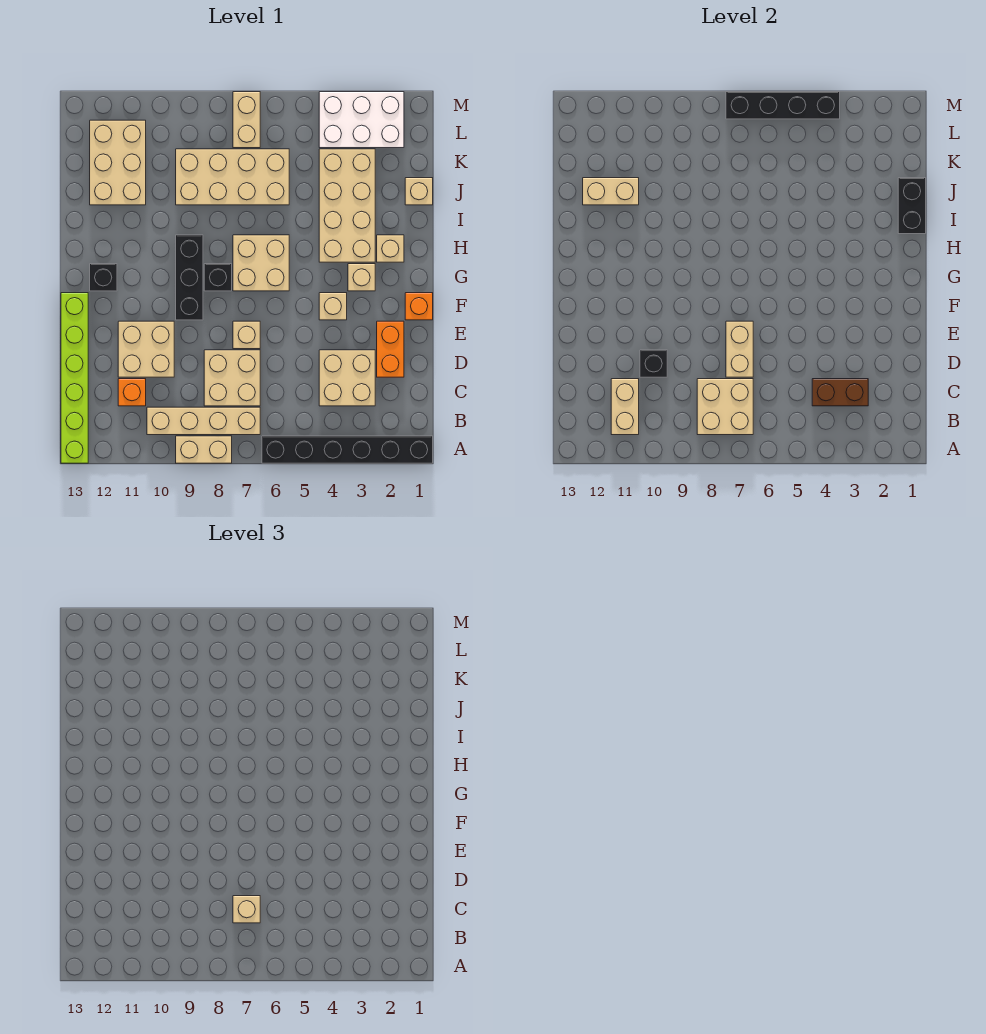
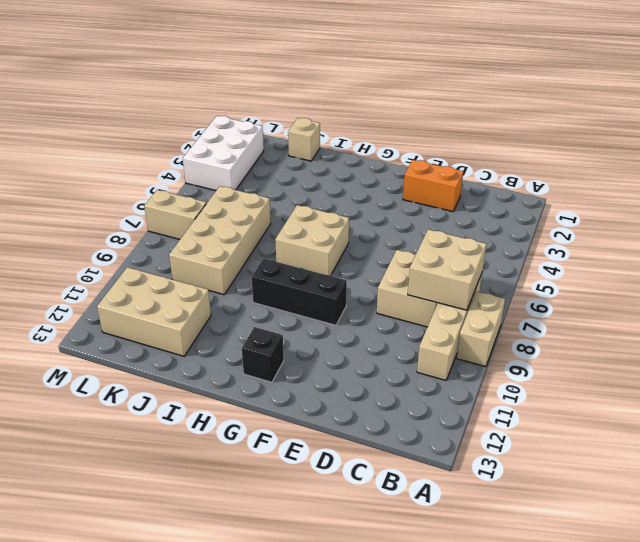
none -> black 1x6 brick [262,436,433,463]
none -> lime 1x6 brick [61,293,88,463]
none -> tan 2x2 brick [319,350,375,406]
none -> orange 1x1 brick [118,379,146,406]

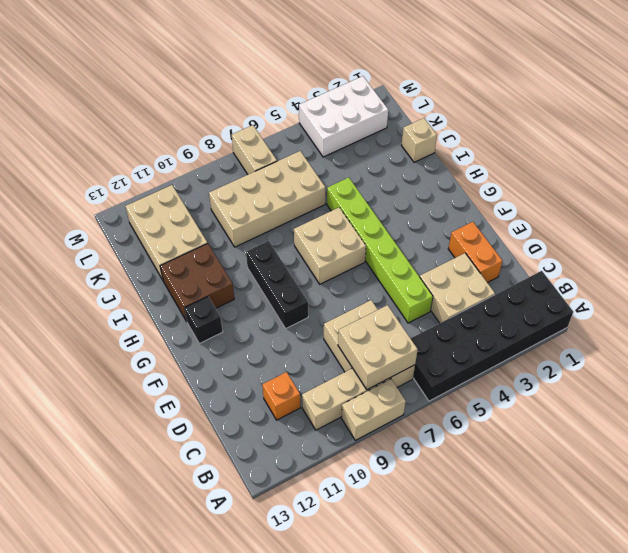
black 2x6 brick [411,271,573,401] -> black 1x6 brick [262,436,433,463]
lime 1x6 brick [327,177,433,323] -> lime 1x6 brick moved to [61,293,88,463]
brown 2x2 brick [160,244,234,321] -> none
none -> tan 2x2 brick [118,321,174,377]
none -> tan 1x1 brick [233,321,260,349]
none -> orange 1x1 brick [405,293,433,320]
none -> tan 1x1 brick [319,293,347,320]

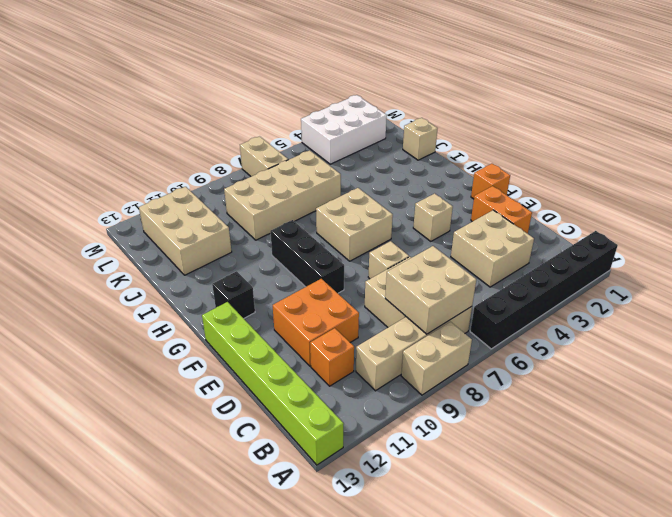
orange 2x2 brick [273,279,359,366] -> tan 2x2 brick [118,321,174,377]
none -> tan 1x1 brick [348,264,375,291]
none -> black 1x1 brick [204,264,232,291]
none -> tan 1x1 brick [377,235,404,262]
none -> tan 2x4 brick [319,149,375,262]

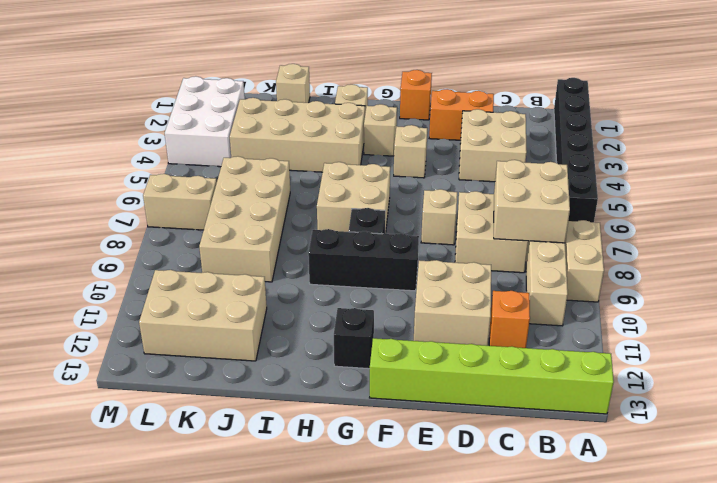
none -> tan 1x2 brick [611,379,639,435]
none -> brown 1x2 brick [812,379,868,406]
none -> tan 1x2 brick [726,321,753,377]
none -> black 1x1 brick [640,350,667,377]

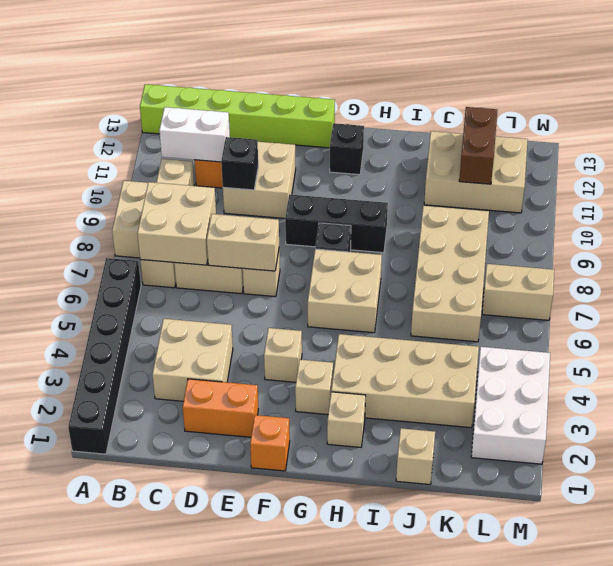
white 1x2 brick [159,107,230,162] -> tan 1x2 brick [611,379,639,435]
brown 1x2 brick [459,107,497,184] -> brown 1x2 brick moved to [812,379,868,406]
none -> black 1x2 brick [898,178,926,234]
none -> tan 1x2 brick [583,178,639,205]
none -> black 1x4 brick [726,92,840,119]
none -> tan 1x1 brick [233,896,260,923]

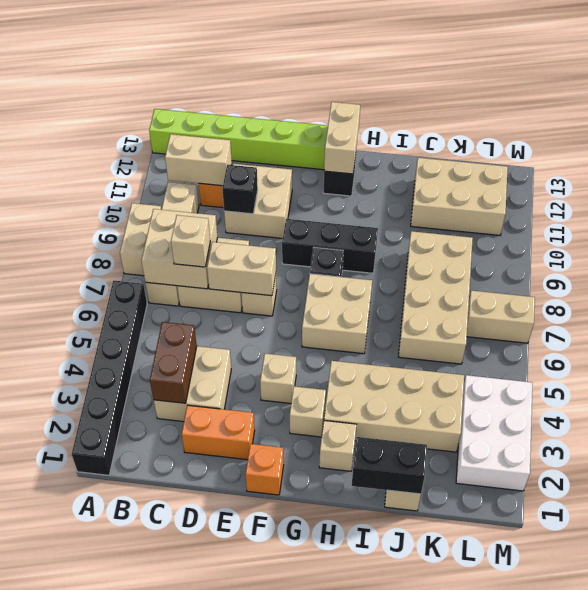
tan 1x2 brick [324,102,360,174] -> tan 1x2 brick moved to [583,178,639,205]
none -> black 1x4 brick [726,92,840,119]

